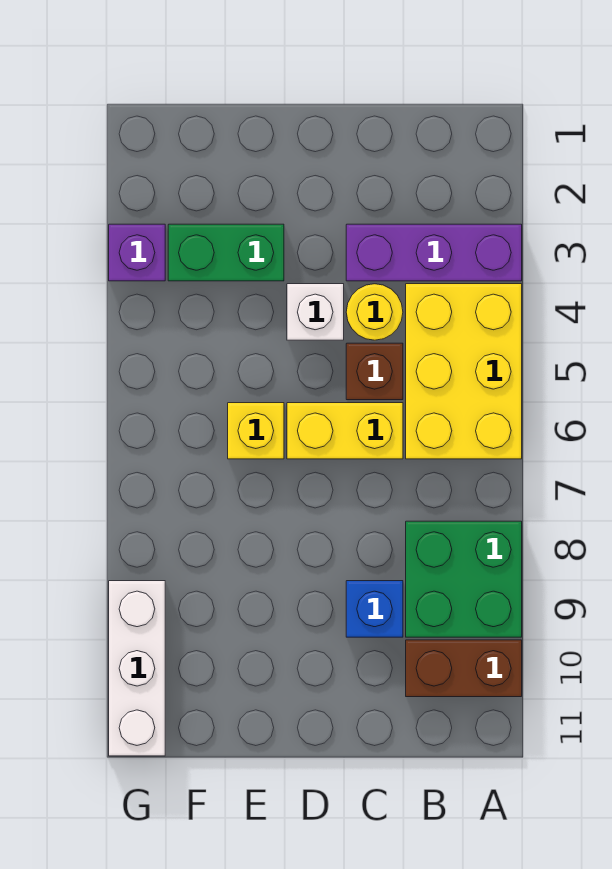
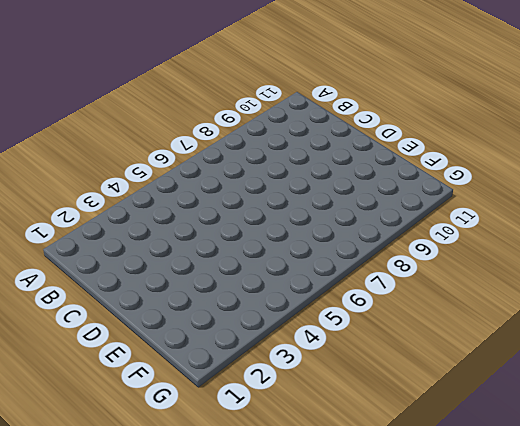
none -> purple 1x3 brick [346,224,522,281]
none -> yellow 2x3 brick [406,284,522,459]
none -> green 2x2 brick [406,521,522,637]

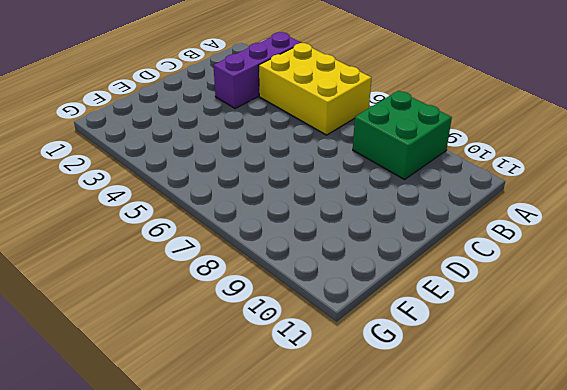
none -> brown 1x2 brick [406,640,522,697]
none -> yellow 1x1 round brick [346,284,403,340]
none -> brown 1x1 brick [346,343,403,400]

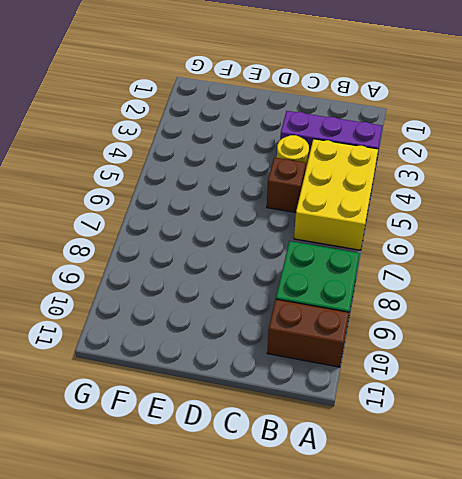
none -> yellow 1x2 brick [287,403,403,459]
none -> blue 1x1 brick [346,581,403,637]
none -> white 1x1 brick [287,284,344,340]

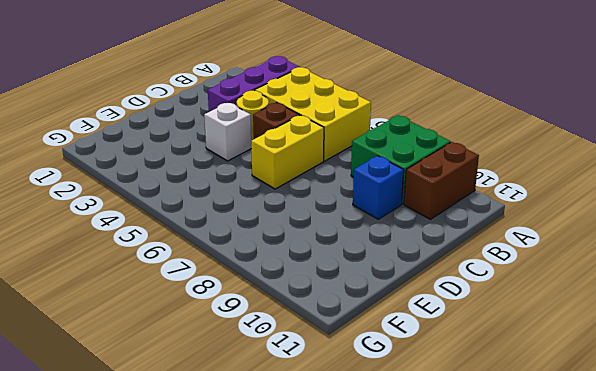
none -> green 1x2 brick [168,224,284,281]
none -> yellow 1x1 brick [228,403,284,459]
none -> purple 1x1 brick [109,224,165,281]

